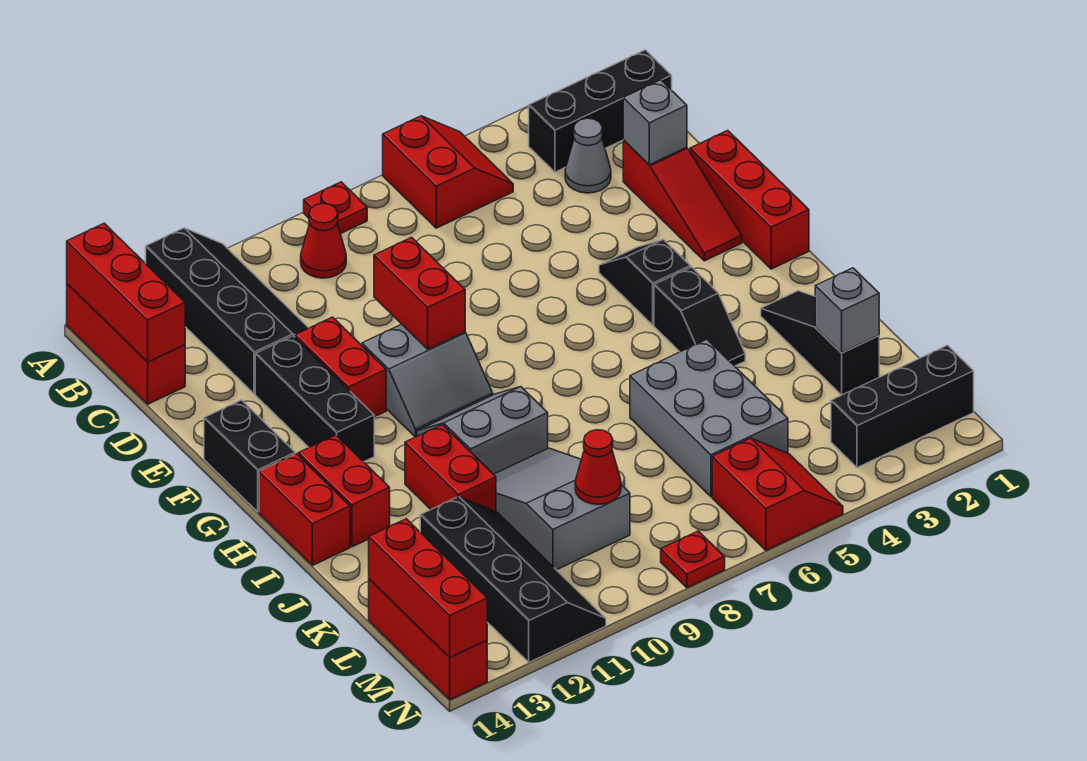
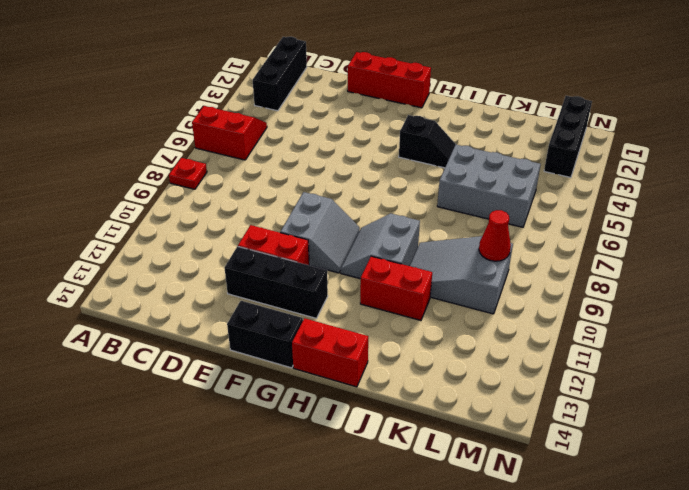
none -> black 2x4 slope [146,228,308,394]
none -> red 1x3 brick [67,284,185,404]
none -> red 1x1 cone [301,204,346,278]
none -> grey 1x1 cone [565,118,611,193]

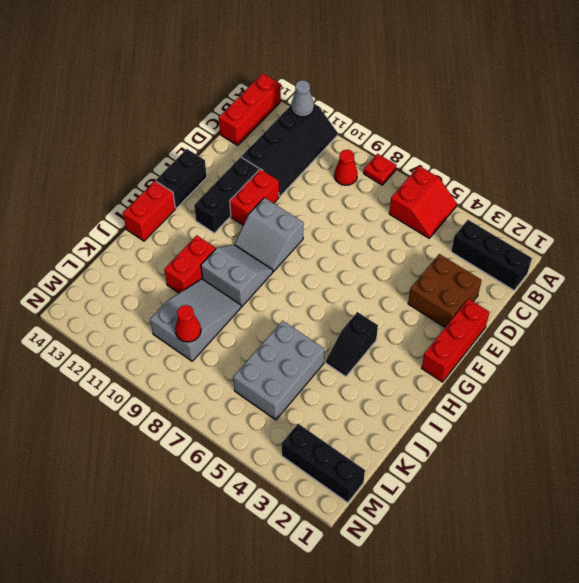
grey 1x1 cone [291,80,314,117] -> grey 1x1 cone moved to [565,118,611,193]
brown 2x2 brick [408,254,482,327] -> red 1x3 slope [623,140,742,261]
none -> black 1x2 slope [599,239,690,325]
none -> red 1x2 brick [298,435,390,547]
none -> black 1x3 slope [761,291,879,395]
none -> black 2x4 slope [420,496,606,662]

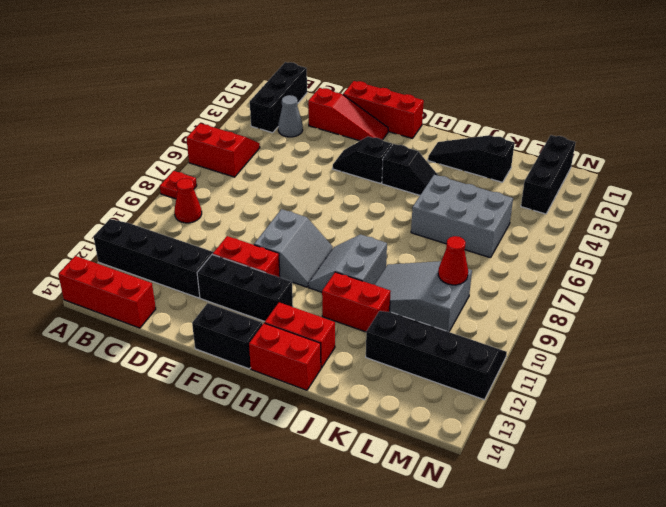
none -> red 1x3 brick [369,579,487,700]
none -> red 2x2 slope [712,438,843,550]
none -> red 1x1 plate [661,531,725,588]
none -> red 1x3 brick [67,223,185,362]

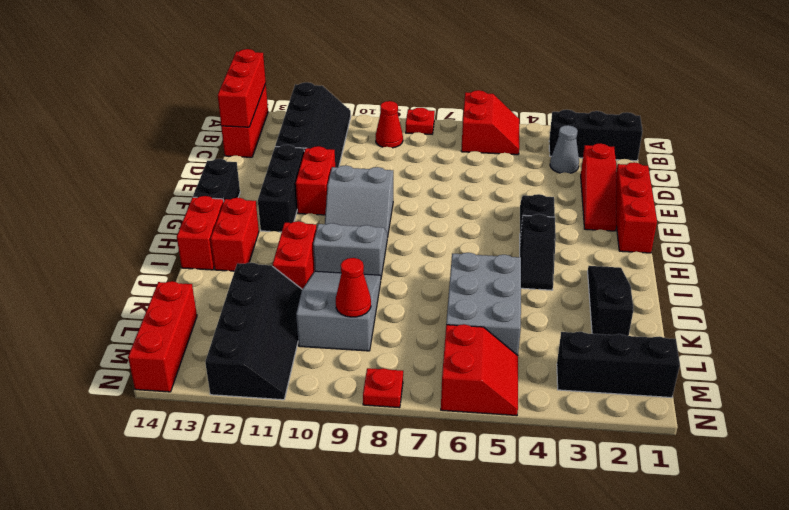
none -> grey 1x1 brick [623,80,687,165]
none -> red 1x2 brick [374,237,465,349]
none -> grey 1x1 brick [815,268,879,353]
none -> red 1x3 brick [369,519,487,657]

